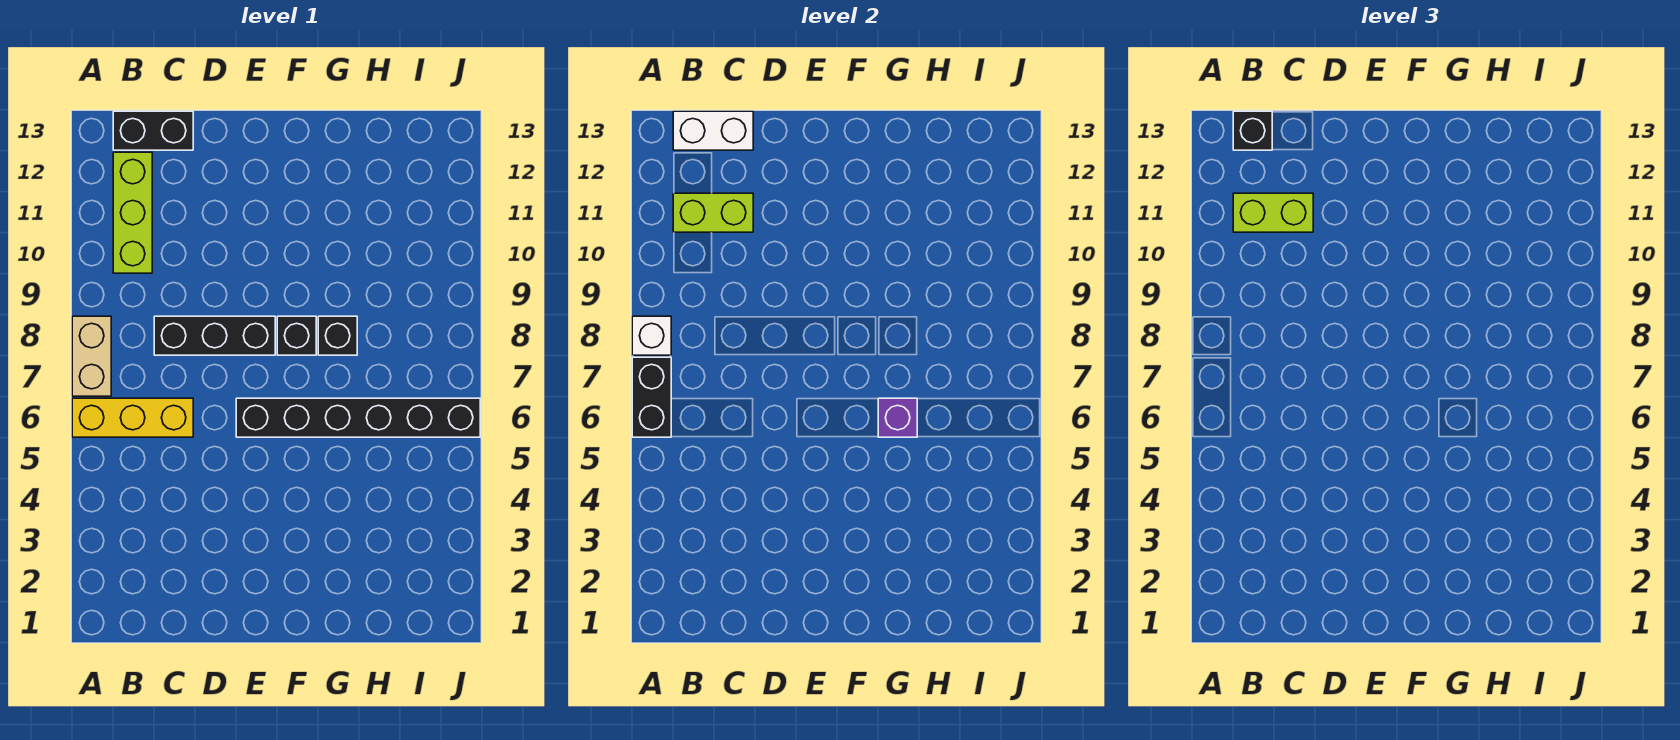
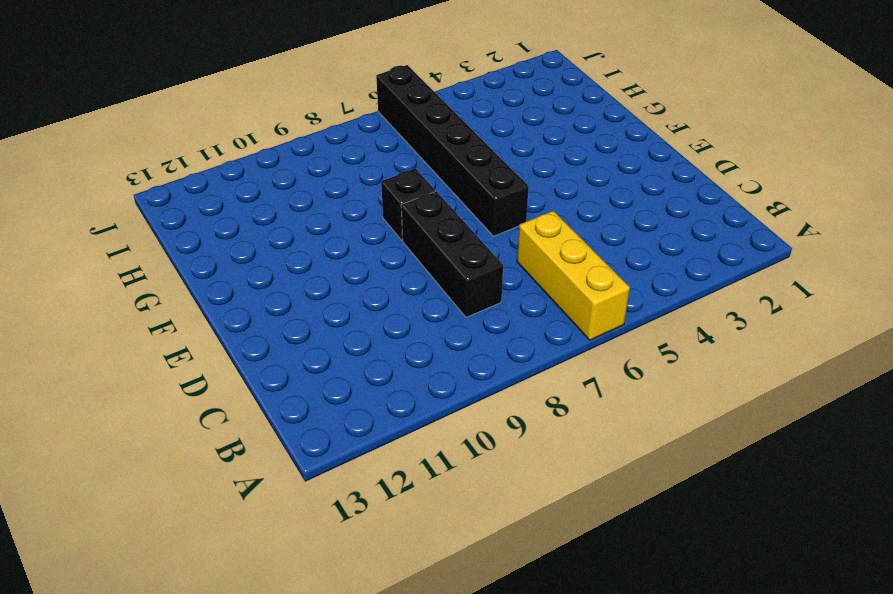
none -> tan 1x2 brick [72,316,111,396]
none -> lime 1x3 brick [113,152,152,273]
none -> black 1x2 brick [113,111,193,150]

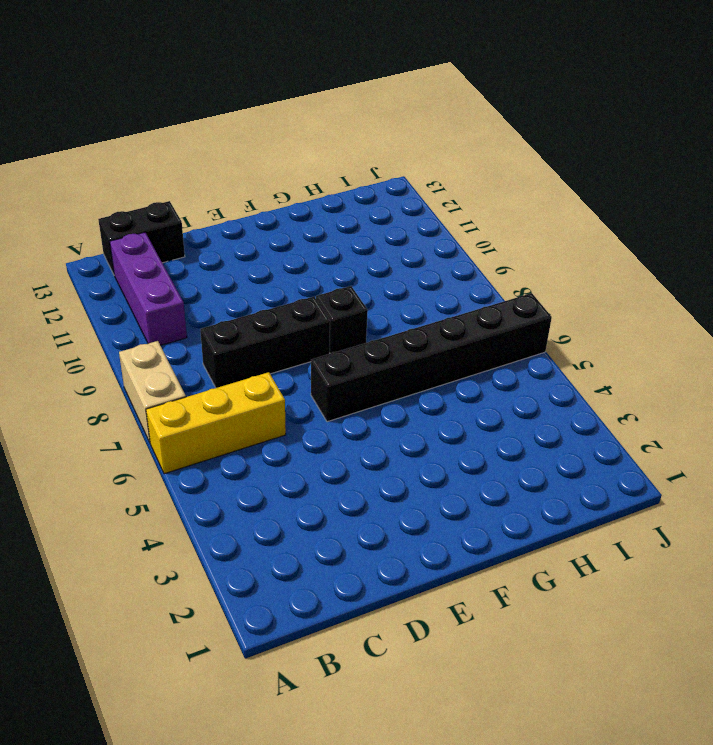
purple 1x3 brick [110,232,187,345] -> lime 1x3 brick [113,152,152,273]
none -> black 1x1 brick [318,316,357,355]
none -> black 1x2 brick [632,357,671,437]
none -> white 1x1 brick [632,316,671,355]

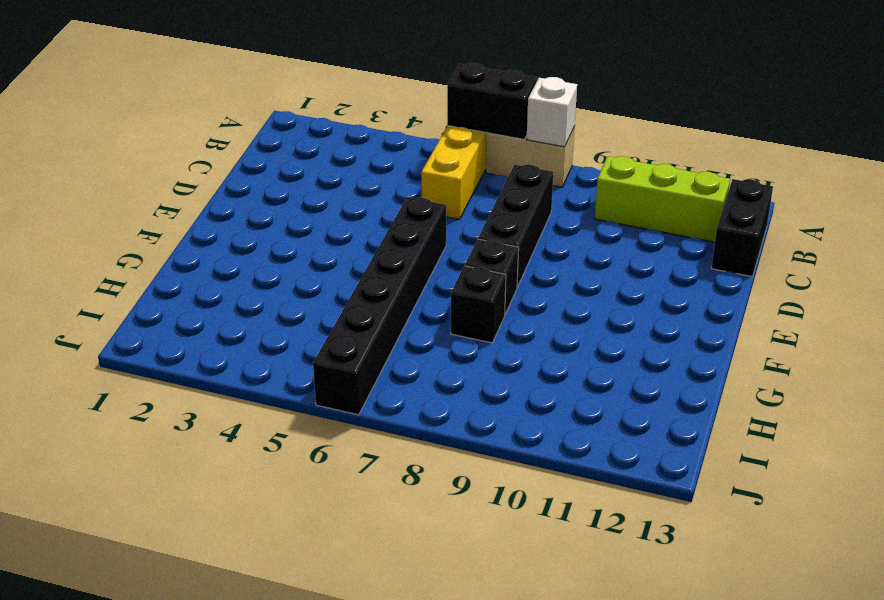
none -> lime 1x2 brick [673,193,753,232]
none -> white 1x2 brick [673,111,753,150]
none -> purple 1x1 brick [878,398,917,437]

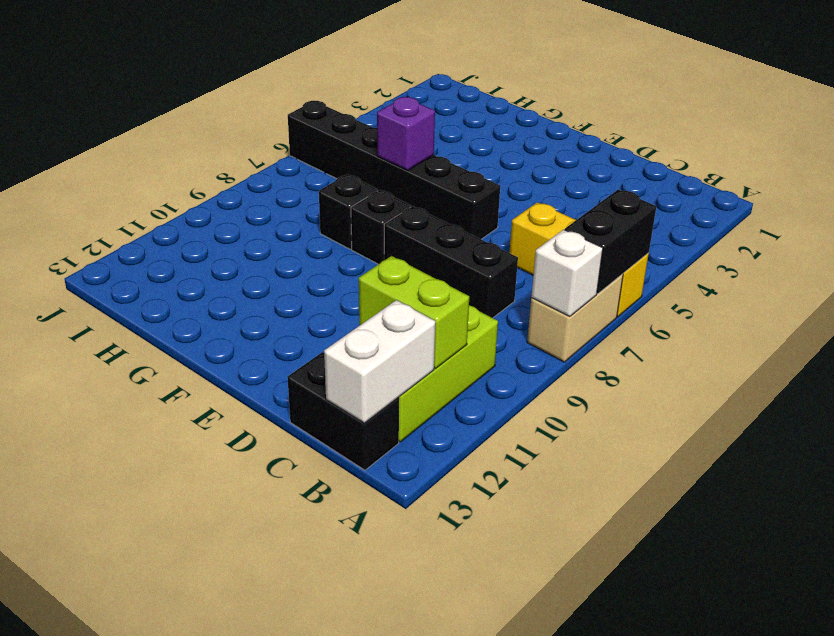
white 1x2 brick [324,300,436,423] -> white 1x2 brick turned to [673,111,753,150]
none -> lime 1x2 brick [1233,193,1313,232]
none -> black 1x1 brick [1233,111,1272,150]

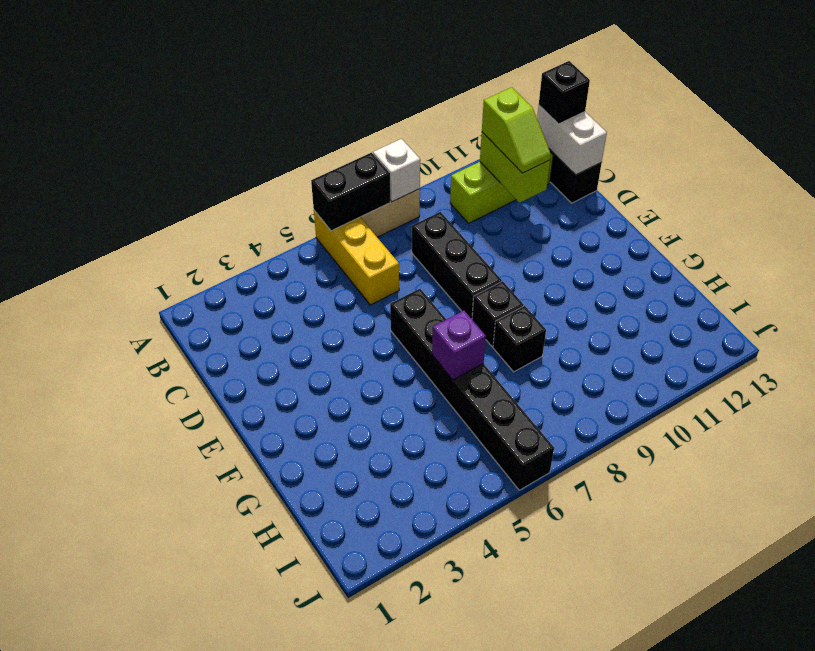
lime 1x2 slope [482,87,551,173] -> lime 1x2 brick [1233,193,1313,232]

